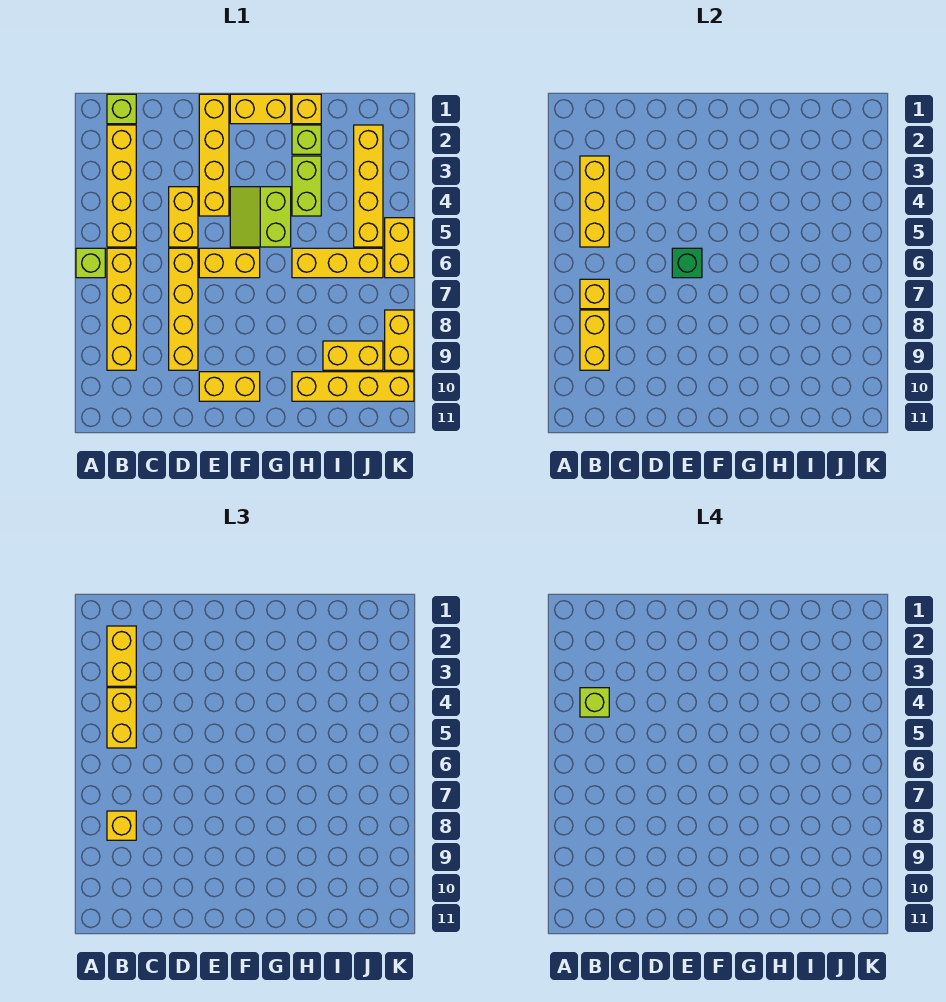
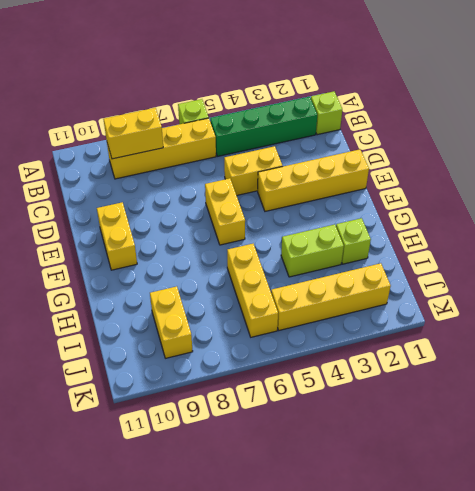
green 1x4 brick [210,97,317,156] -> yellow 1x4 brick [107,125,136,247]
none -> yellow 1x4 brick [169,248,198,370]
none -> yellow 1x2 brick [230,94,291,124]
none -> lime 2x2 slope [230,187,291,247]

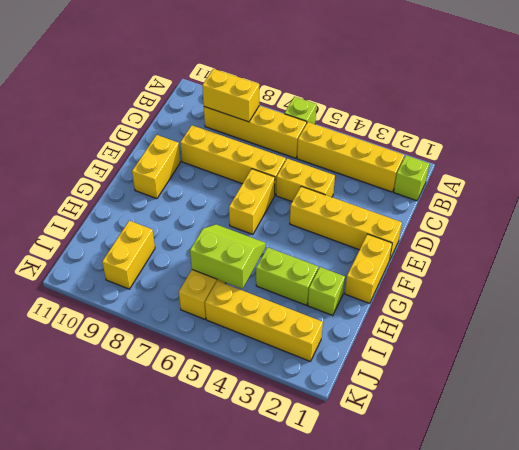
lime 2x2 slope [190,224,266,289] -> lime 2x2 slope moved to [230,187,291,247]
none -> yellow 1x1 brick [292,94,321,124]
none -> yellow 1x4 brick [292,372,414,401]
none -> yellow 1x2 brick [385,218,414,278]

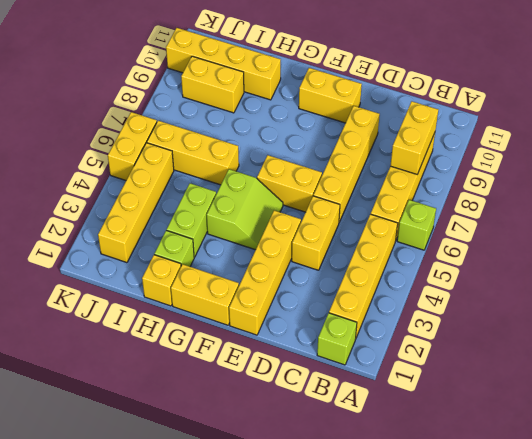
none -> yellow 1x2 brick [385,310,414,370]
none -> yellow 1x3 brick [580,156,609,247]
none -> yellow 1x1 brick [580,279,609,309]

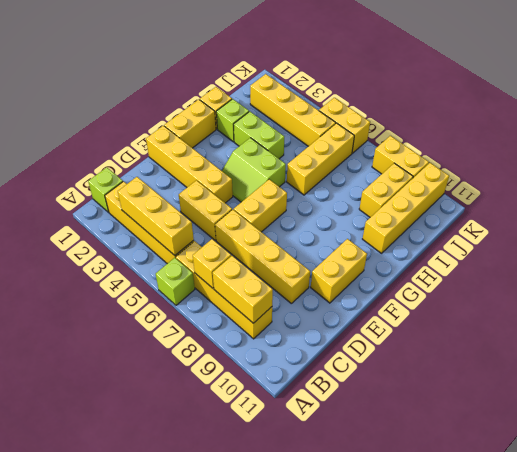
none -> green 1x1 brick [672,248,702,278]
none -> yellow 1x2 brick [107,626,136,686]
none -> yellow 1x2 brick [107,688,136,748]

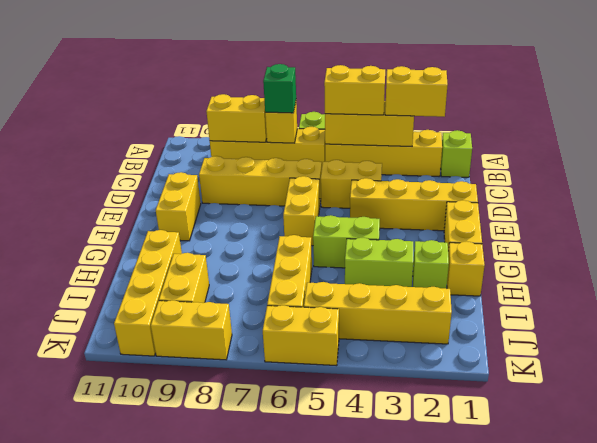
green 1x1 brick [263,64,296,113] -> green 1x1 brick moved to [672,248,702,278]
none -> yellow 1x1 brick [107,811,136,840]
none -> lime 1x1 brick [580,688,609,717]

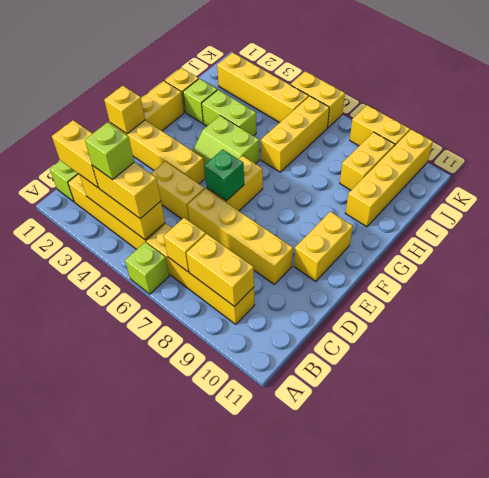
yellow 1x1 brick [104,86,145,134] -> yellow 1x1 brick moved to [107,811,136,840]

